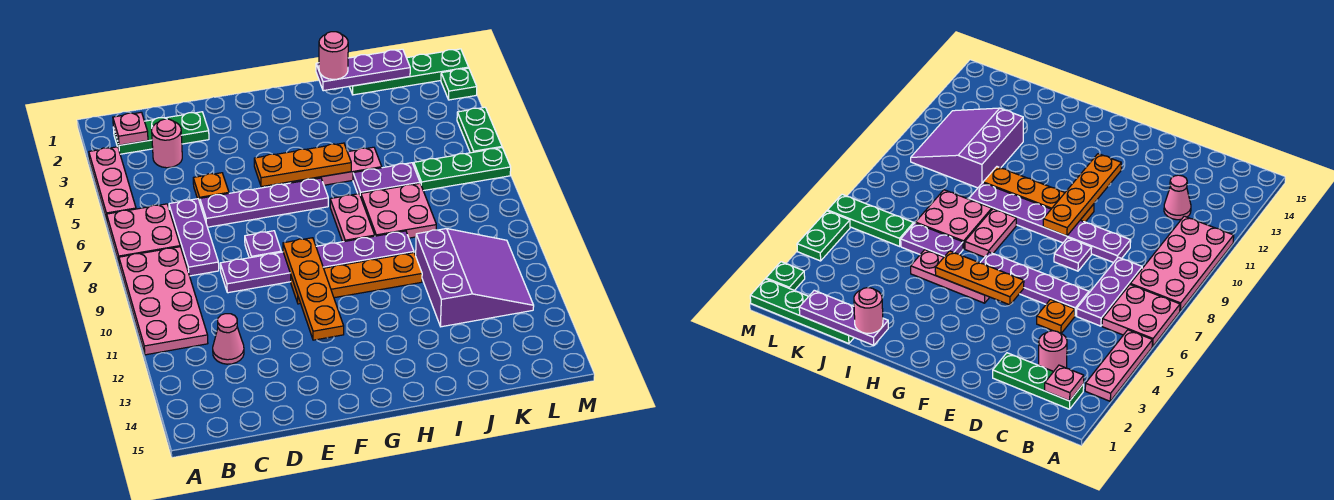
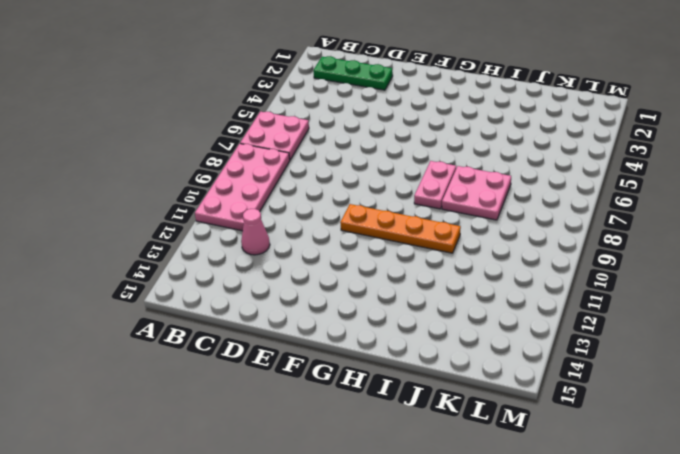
none -> pink 1x3 plate [89,147,136,220]
none -> pink 1x1 round brick [152,119,182,168]
none -> purple 1x3 plate [169,199,219,276]

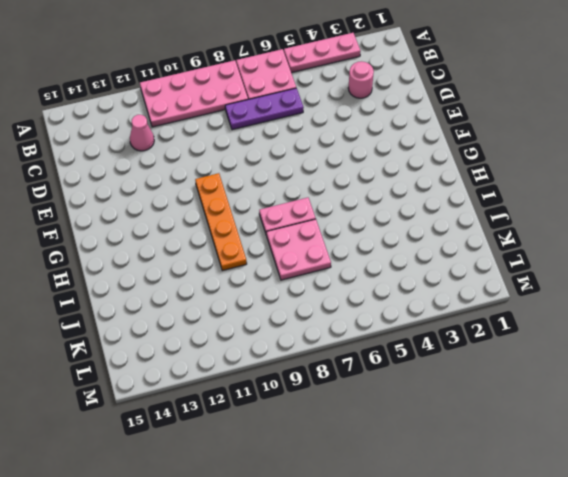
none -> green 1x3 plate [113,112,209,154]
none -> orange 1x1 plate [193,173,229,202]
none -> purple 1x4 plate [200,178,328,227]

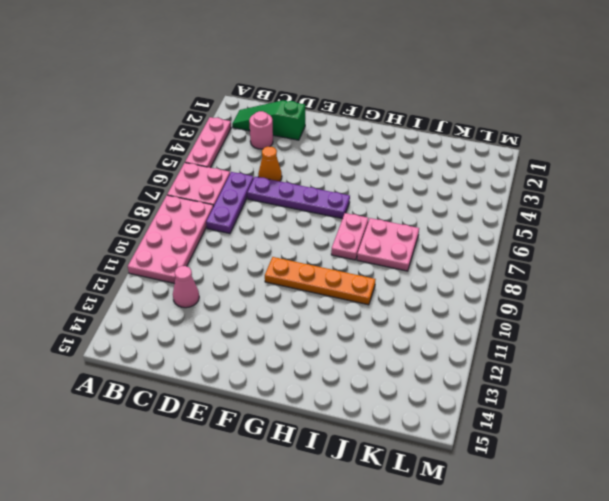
green 1x3 slope [232,100,305,140] -> green 1x3 plate [113,112,209,154]
orange 1x1 cone [258,147,282,181] -> orange 1x1 plate [193,173,229,202]
none -> purple 1x6 plate [220,231,414,293]
none -> purple 1x1 plate [245,231,281,258]
none -> pink 1x3 plate [289,147,382,185]

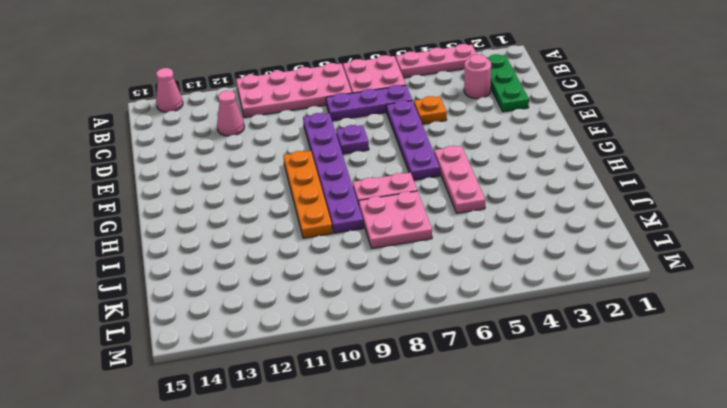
pink 1x1 cone [156,68,183,112] -> none
none -> purple 1x2 plate [353,163,420,197]
none -> green 1x4 plate [349,49,469,95]
none -> purple 3x3 slope [416,229,534,327]

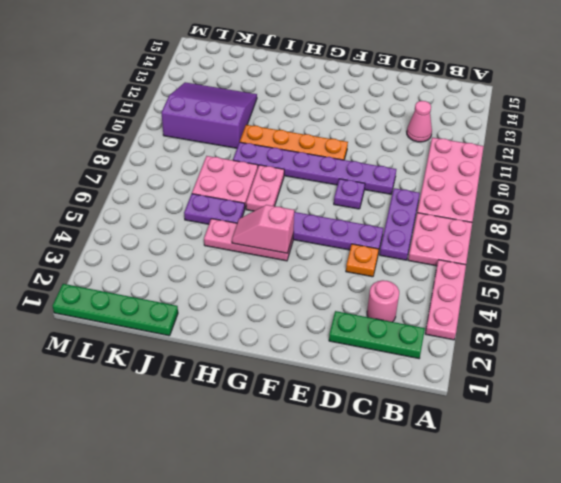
pink 1x2 slope [232,205,294,253] -> orange 1x3 plate [254,143,351,187]
purple 3x3 slope [161,82,257,148] -> purple 3x3 slope turned to [416,229,534,327]
none -> green 1x3 plate [414,148,511,191]
none -> green 1x1 plate [441,68,477,100]
none -> green 1x2 plate [457,107,502,153]

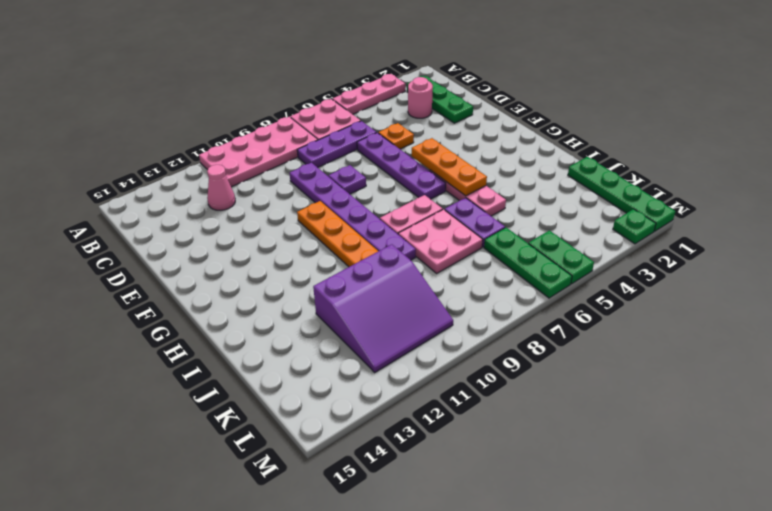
green 1x2 plate [528,230,594,284] -> green 1x2 plate turned to [457,107,502,153]
none -> pink 1x1 plate [113,112,148,145]
none -> orange 1x4 plate [283,238,344,340]
none -> purple 1x3 plate [316,49,410,91]

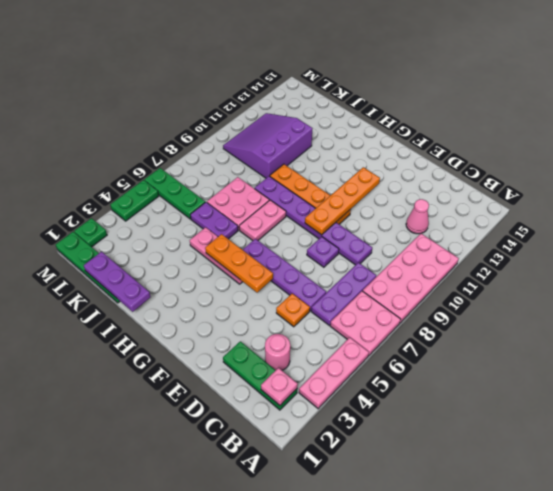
none -> pink 1x1 round brick [319,32,348,79]

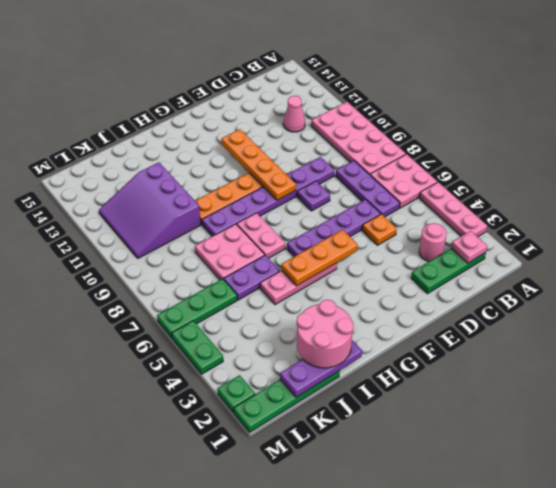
pink 2x2 round brick [297,300,354,368] -> pink 1x1 round brick [319,32,348,79]

